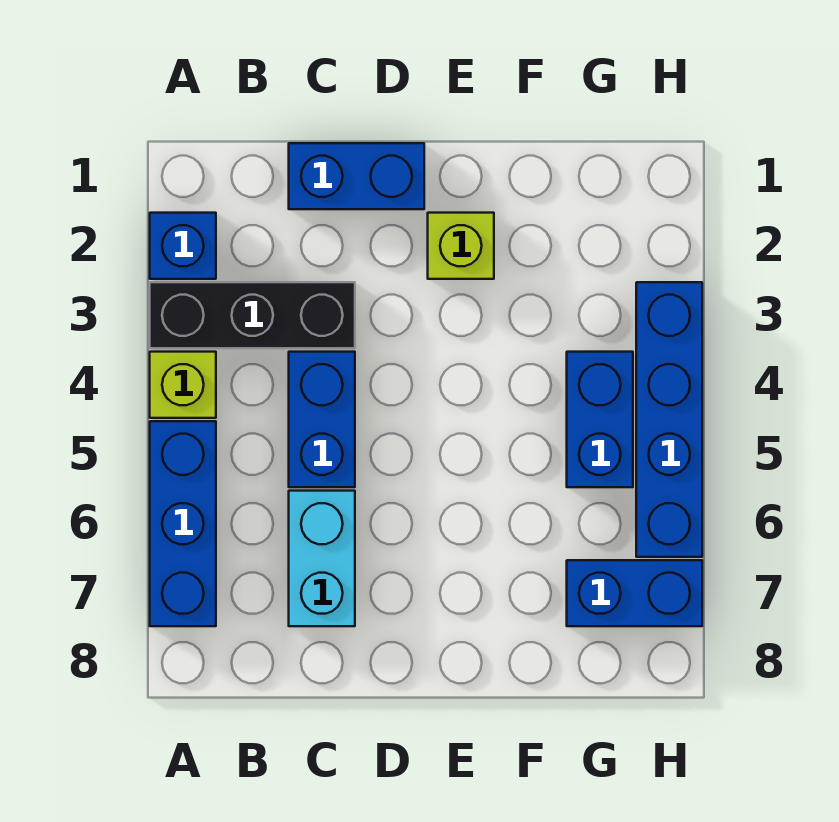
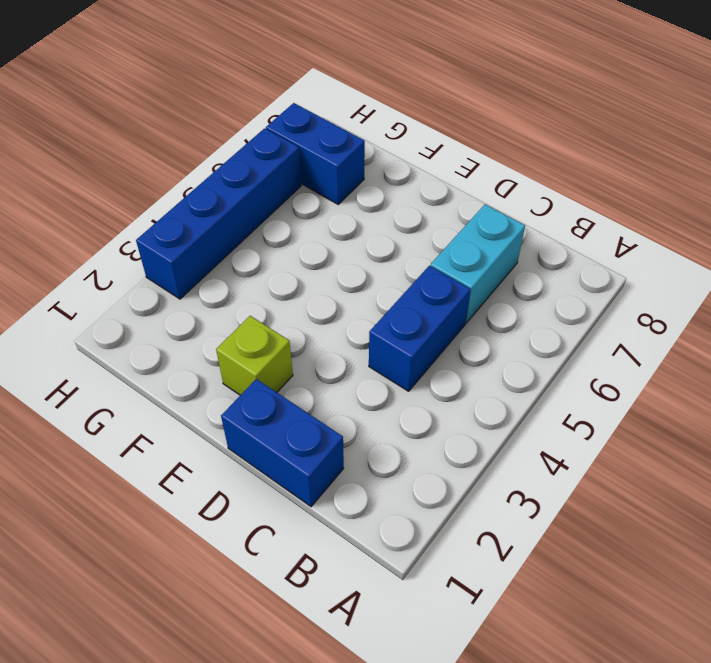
none -> blue 1x1 brick [150,213,216,279]
none -> black 1x3 brick [150,282,355,348]

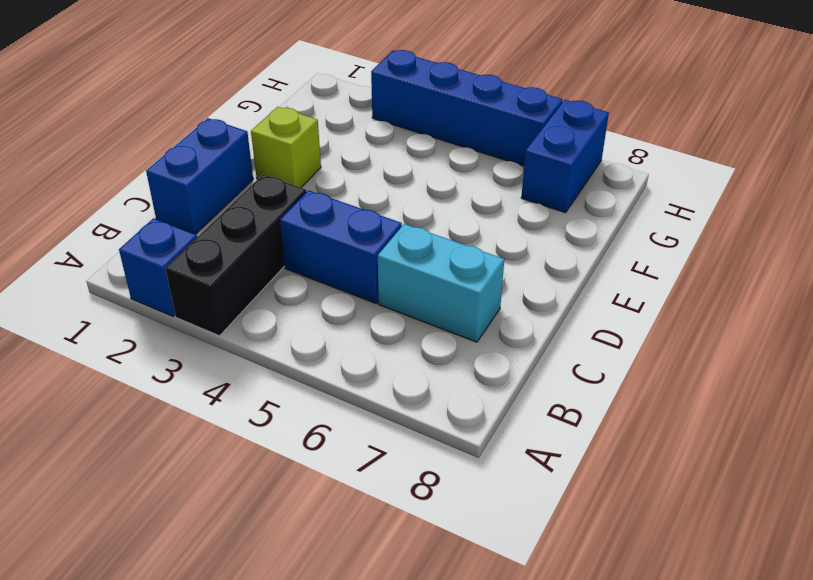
none -> lime 1x1 brick [150,352,216,418]
none -> blue 1x3 brick [150,421,216,626]

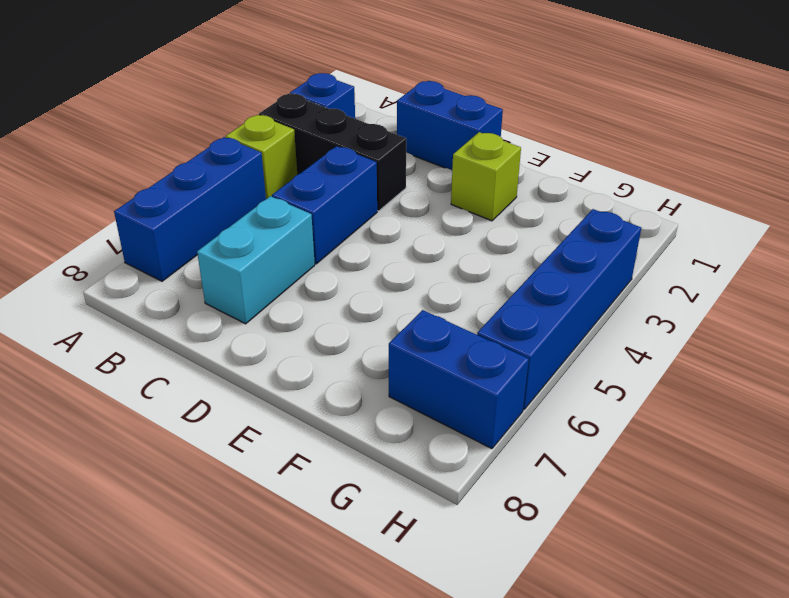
none -> blue 1x2 brick [567,352,633,487]

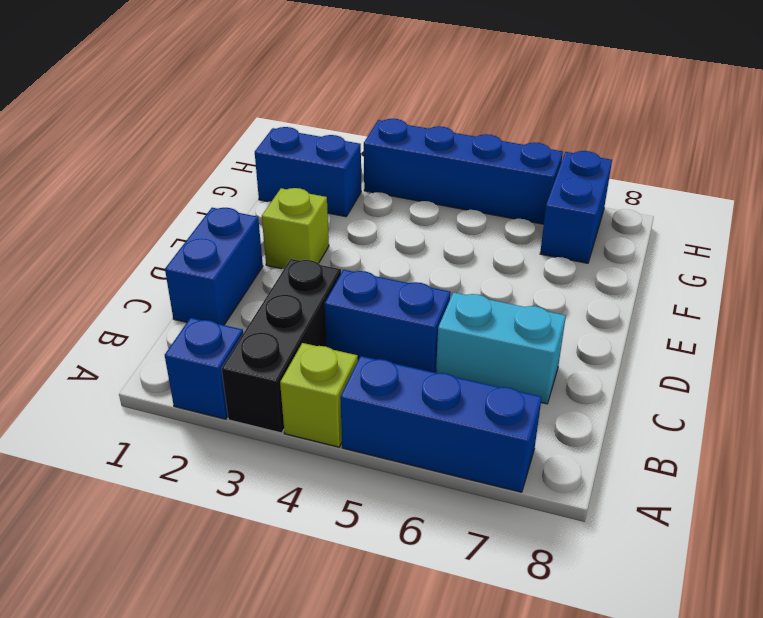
blue 1x2 brick [255,127,361,217] -> blue 1x2 brick moved to [567,352,633,487]

